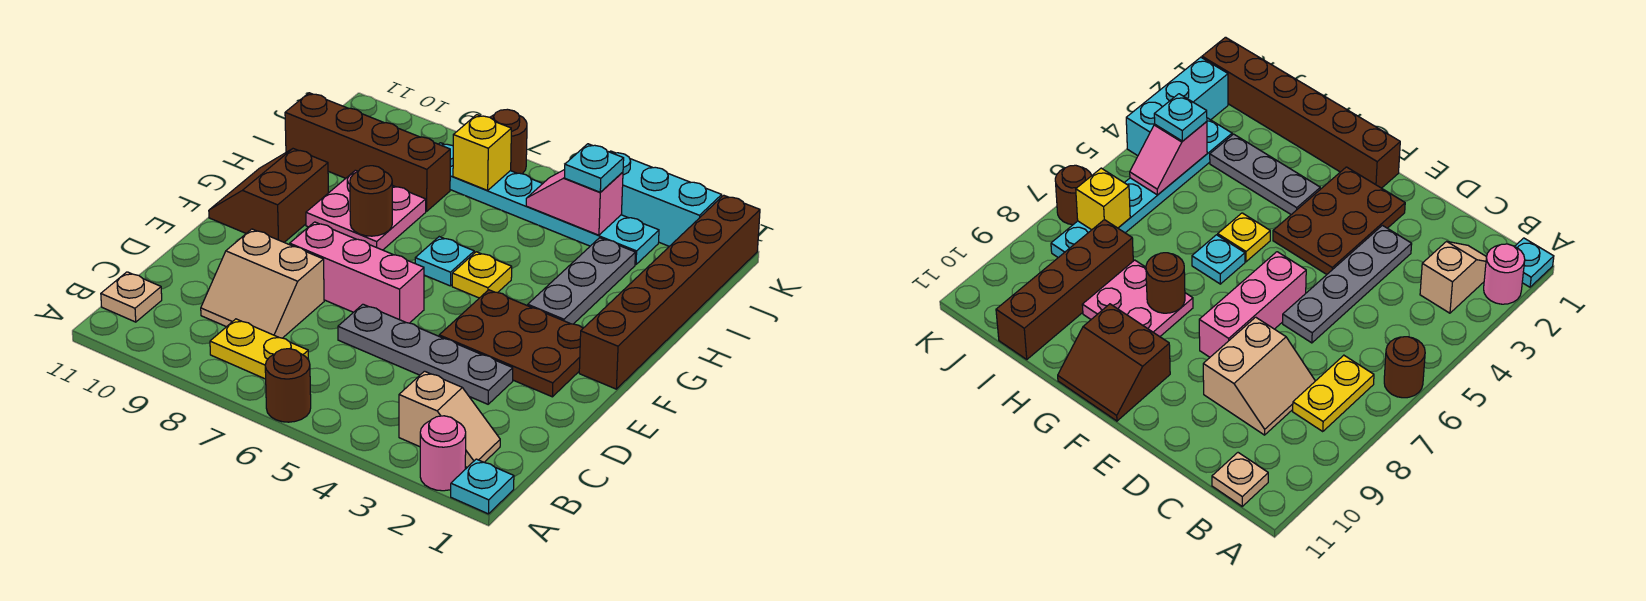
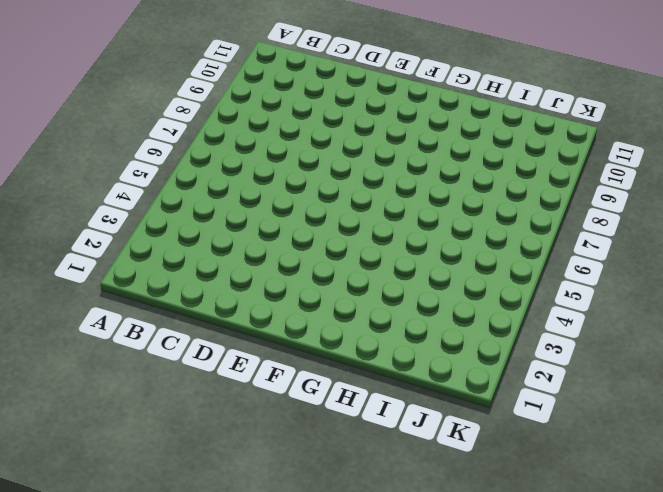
none -> cyan 1x1 plate [451,459,514,514]
none -> pink 1x1 round brick [420,416,466,491]
none -> brown 1x1 round brick [265,349,311,422]

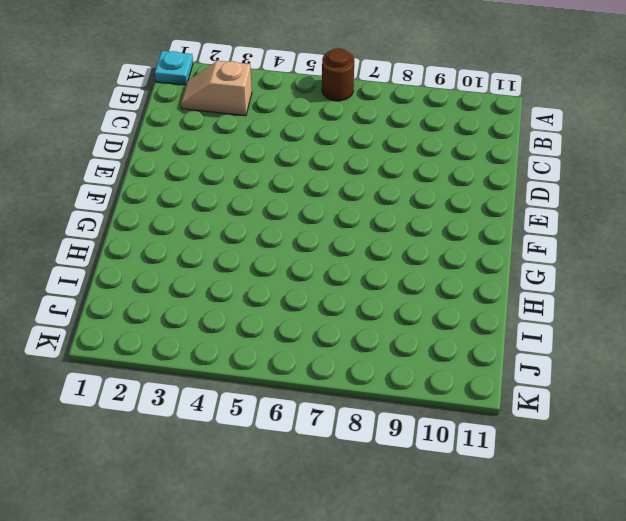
none -> pink 1x1 round brick [420,416,466,491]
none -> yellow 1x2 plate [210,319,309,379]
none -> tan 1x1 plate [101,272,162,322]

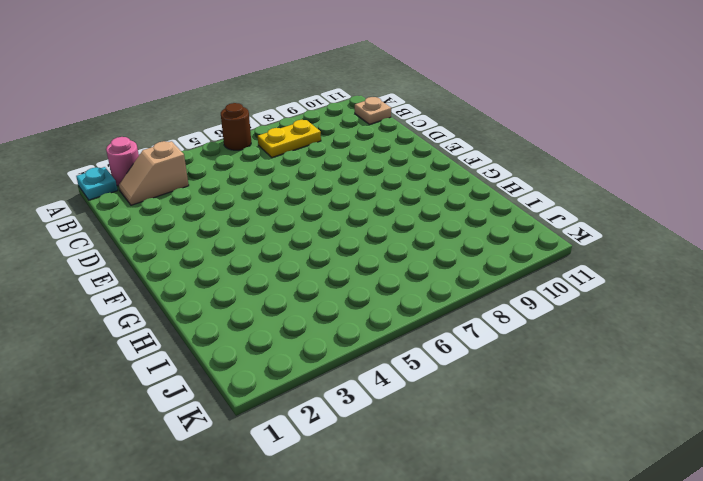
none -> tan 2x2 slope [201,229,324,338]
none -> grey 1x4 plate [338,304,513,404]
none -> brown 2x3 plate [439,290,583,397]

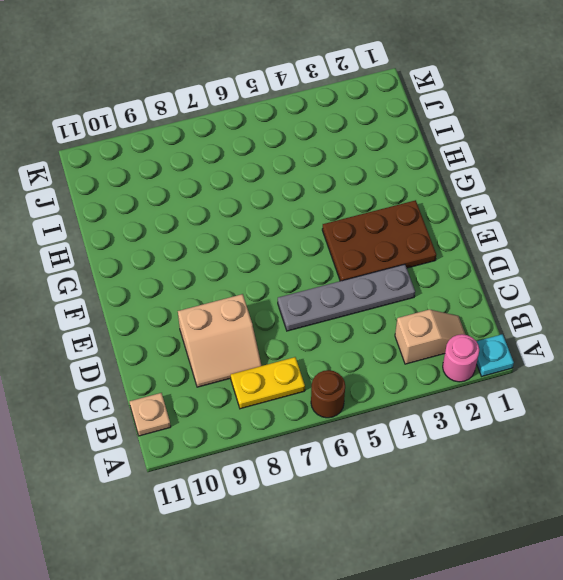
none -> pink 1x3 brick [290,222,424,323]
none -> brown 1x6 brick [579,195,760,389]
none -> brown 2x2 slope [209,149,328,242]

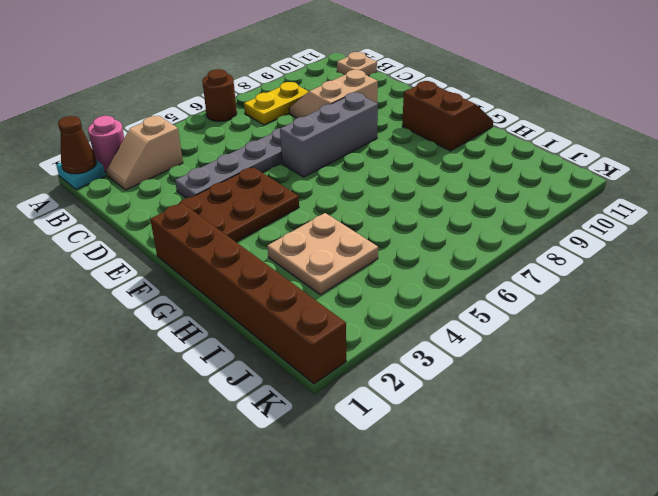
brown 1x1 cone [58,116,96,174] -> none
grey 1x3 brick [280,92,378,177] -> pink 1x3 brick [290,222,424,323]
tan 2x2 plate [267,213,378,295] -> grey 1x3 plate [527,238,635,324]
none -> yellow 1x1 plate [452,252,512,298]
none -> cyan 1x1 plate [415,237,474,286]
none -> pink 2x2 plate [306,170,426,250]

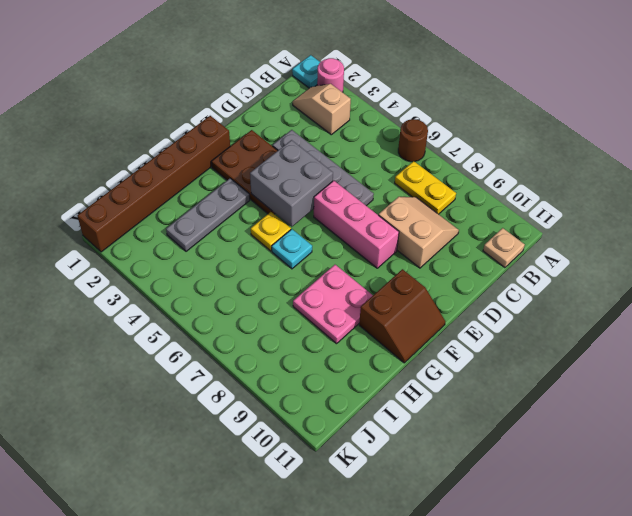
grey 2x2 brick [250,140,333,227] -> none
none -> brown 1x4 brick [285,93,450,211]
none -> cyan 1x6 plate [439,143,659,265]
none -> cyan 1x3 brick [610,151,722,246]

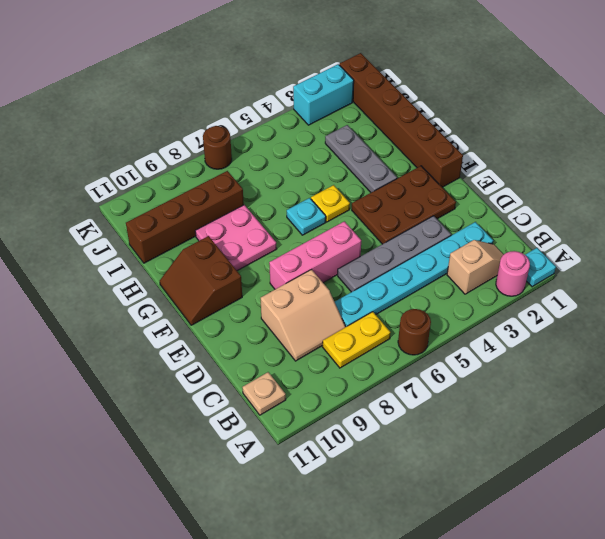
cyan 1x6 plate [335,222,493,327] -> cyan 1x6 plate moved to [439,143,659,265]
cyan 1x2 brick [293,64,354,125] -> cyan 1x3 brick [610,151,722,246]
none -> brown 1x1 round brick [350,166,392,236]
none -> pink 1x2 slope [526,170,623,235]
none -> yellow 1x1 brick [453,115,511,191]

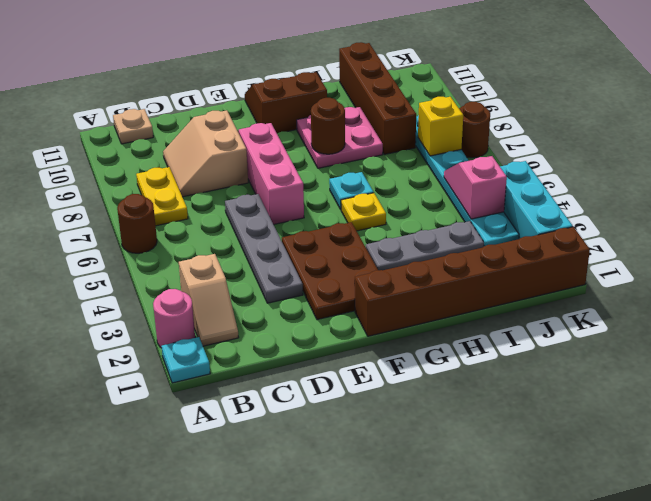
none -> cyan 1x1 plate [564,144,624,192]

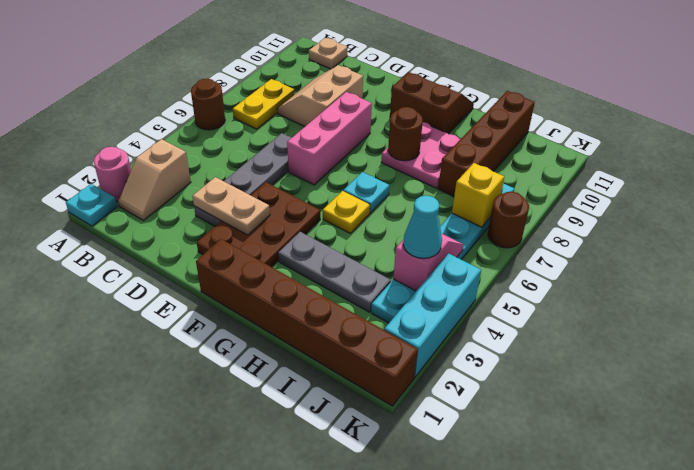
tan 1x2 plate [192,177,270,235] -> none
cyan 1x1 cone [403,196,442,258] -> cyan 1x1 plate [564,144,624,192]

